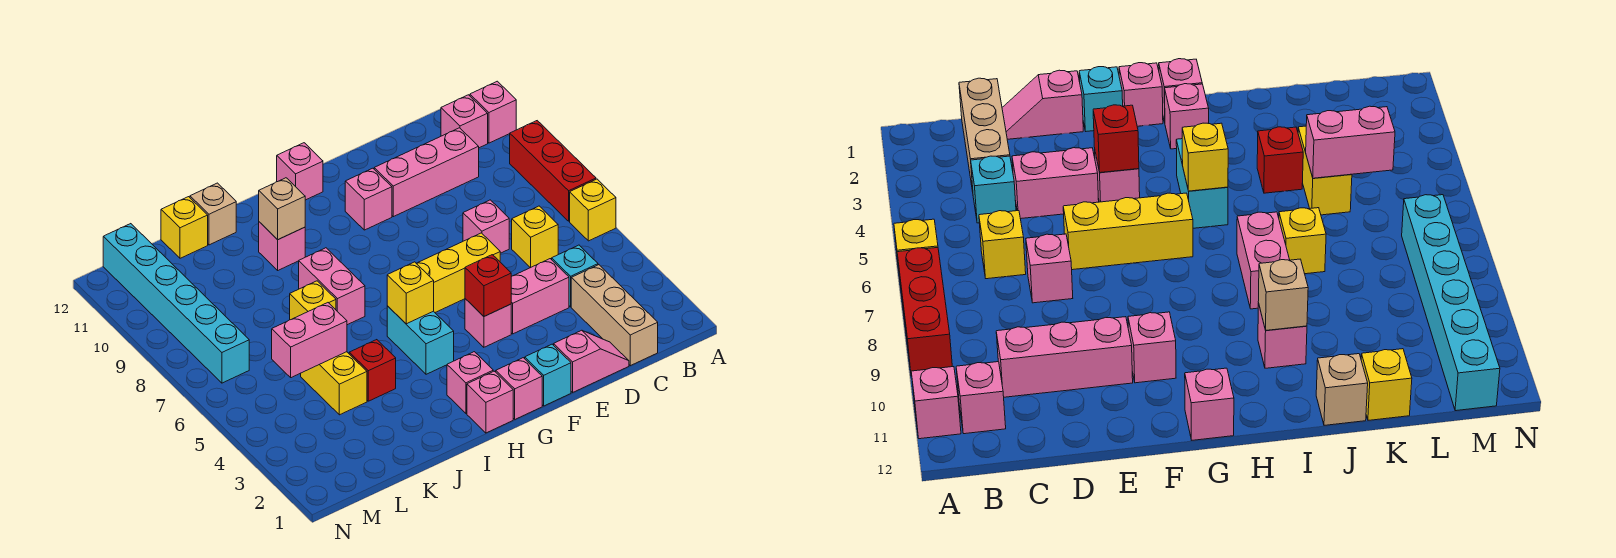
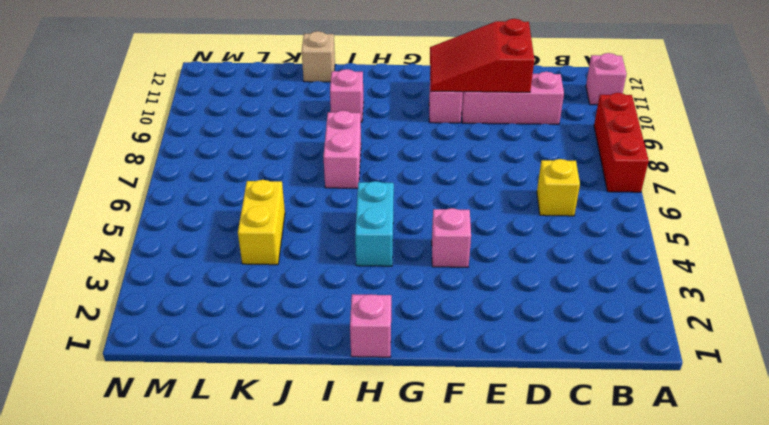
red 2x3 slope [430,19,534,92] -> none
none -> yellow 1x1 brick [570,179,616,241]
none -> pink 1x1 brick [441,95,488,148]
none -> tan 1x3 brick [571,265,658,366]
none -> cyan 1x1 brick [552,245,598,307]

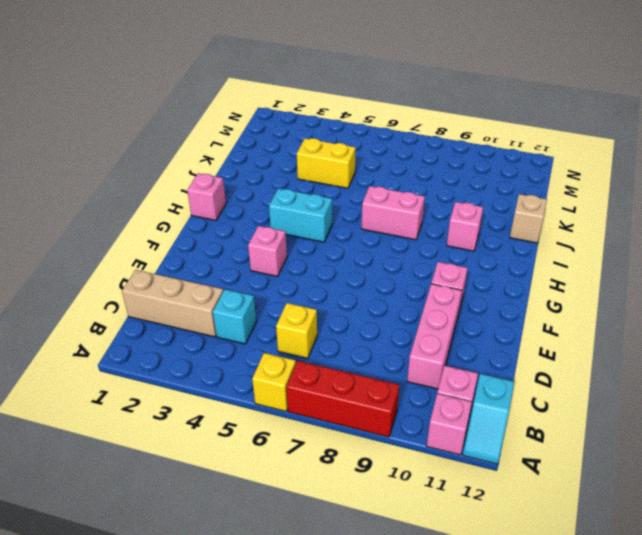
cyan 1x2 slope [463,374,514,464] -> none
none -> pink 1x2 slope [554,330,629,392]
none -> pink 1x2 brick [511,259,569,334]
none -> pink 1x1 brick [463,200,509,253]
none -> yellow 1x3 brick [416,233,500,312]

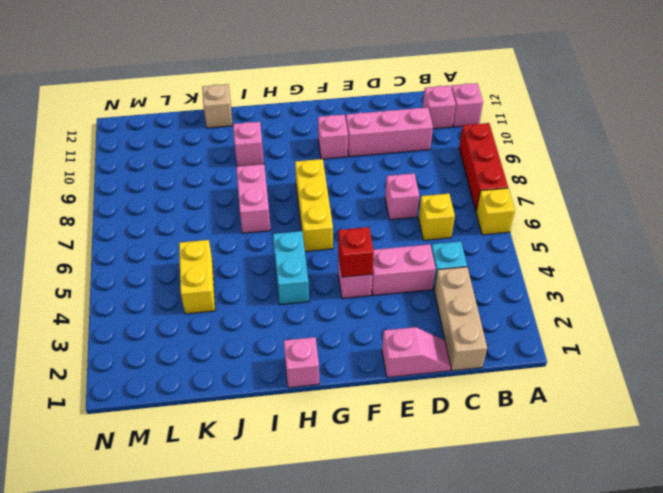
yellow 1x3 brick [295,159,333,251] -> yellow 1x3 brick turned to [416,233,500,312]
none -> cyan 1x1 brick [525,344,571,406]
none -> pink 1x1 brick [496,358,542,419]
none -> pink 1x1 brick [277,143,323,200]
none -> pink 1x1 brick [447,352,493,413]

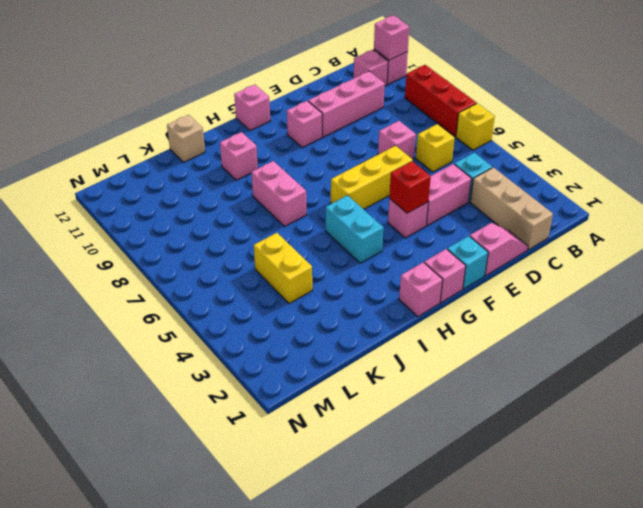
pink 1x1 brick [374,15,409,60] -> pink 1x1 brick moved to [447,352,493,413]
none -> red 1x1 brick [349,340,396,401]
none -> yellow 1x1 brick [290,281,336,320]
none -> yellow 1x1 brick [161,197,208,258]
none -> cyan 1x6 brick [103,224,249,383]

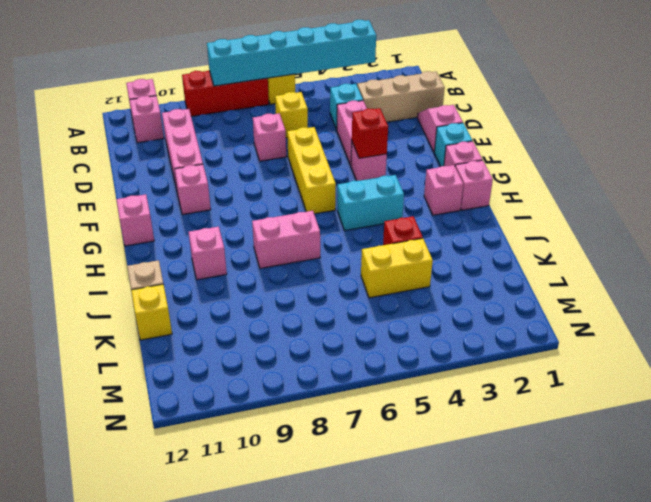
cyan 1x6 brick [207,20,376,86] -> cyan 1x6 brick moved to [103,224,249,383]
none -> yellow 1x1 brick [290,281,336,320]
none -> yellow 1x1 brick [387,262,434,324]
none -> tan 1x1 brick [259,178,305,240]
none -> pink 1x2 brick [272,303,347,378]

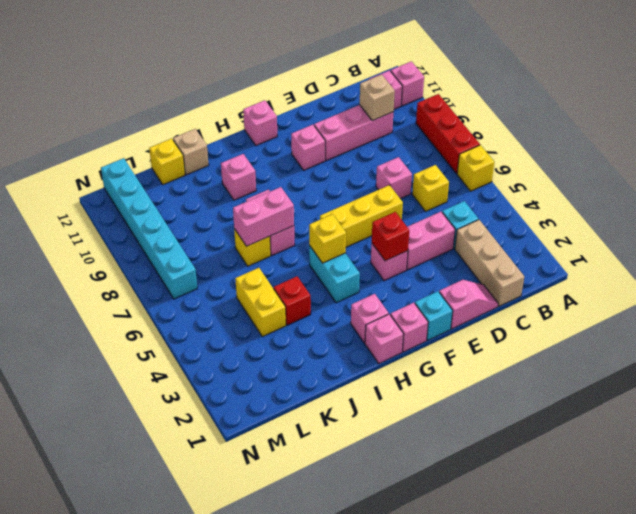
tan 1x1 brick [360,74,395,121] -> tan 1x1 brick moved to [259,178,305,240]
pink 1x2 brick [233,187,294,246] -> pink 1x2 brick moved to [272,303,347,378]

